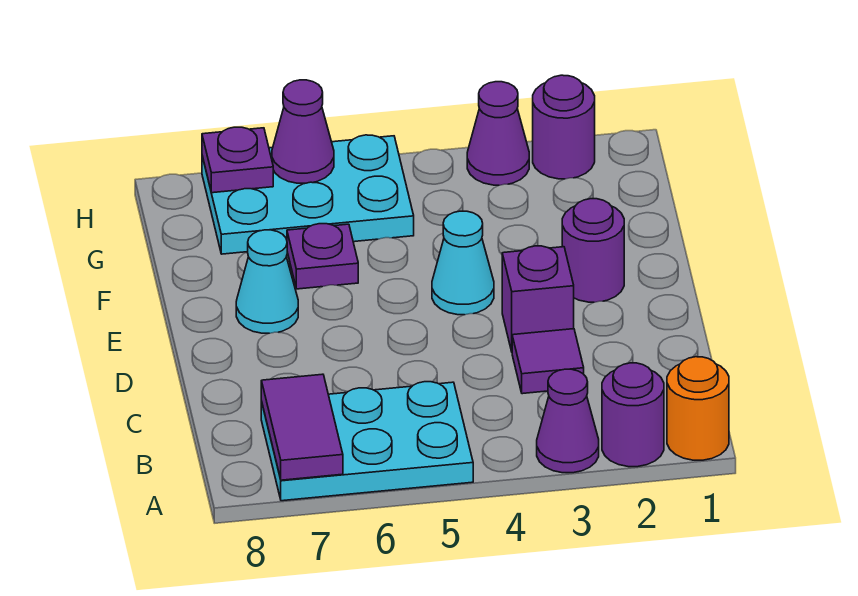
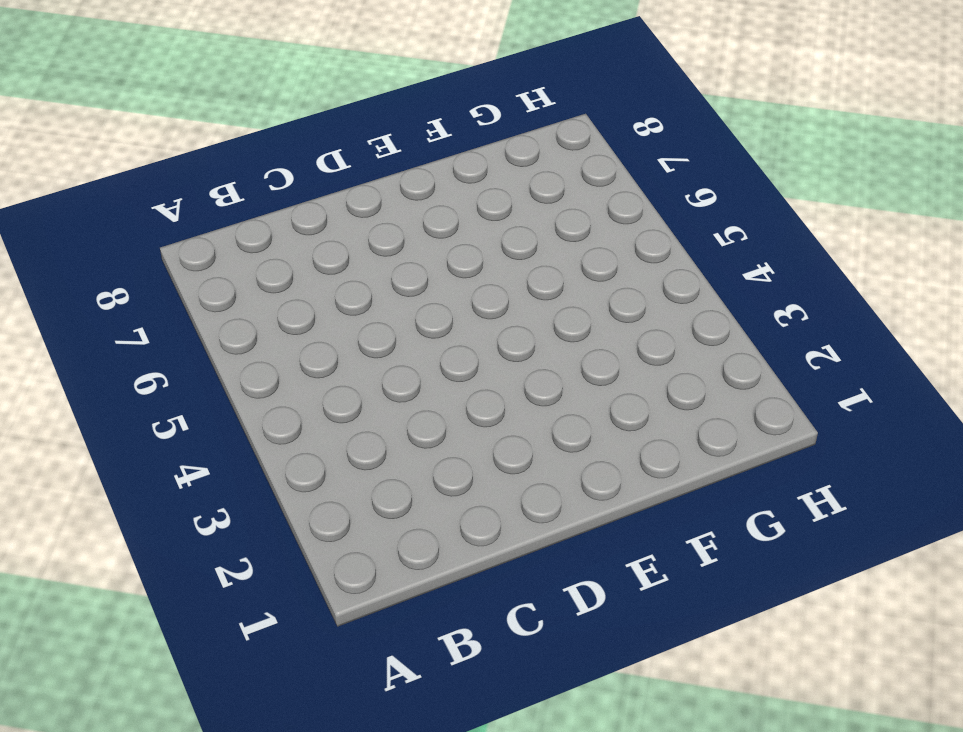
none -> orange 1x1 round brick [667,357,729,460]
none -> purple 1x1 round brick [602,363,664,467]
none -> purple 1x1 cone [537,369,599,473]

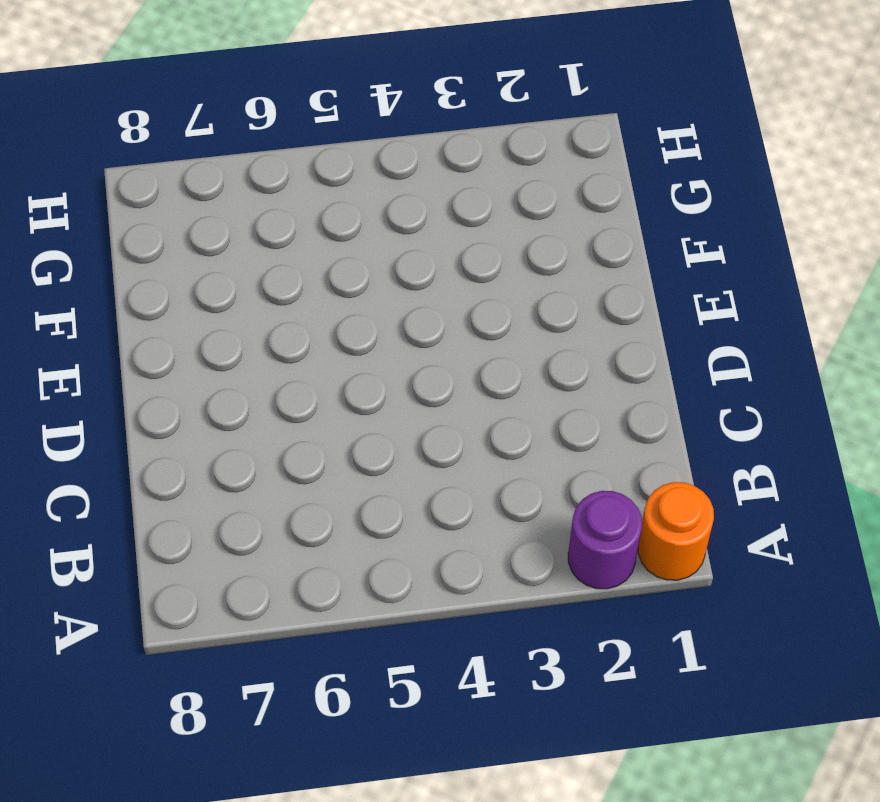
none -> purple 1x1 cone [537,369,599,473]
none -> cyan 2x3 plate [261,382,473,501]
none -> purple 1x1 tile [512,329,584,394]

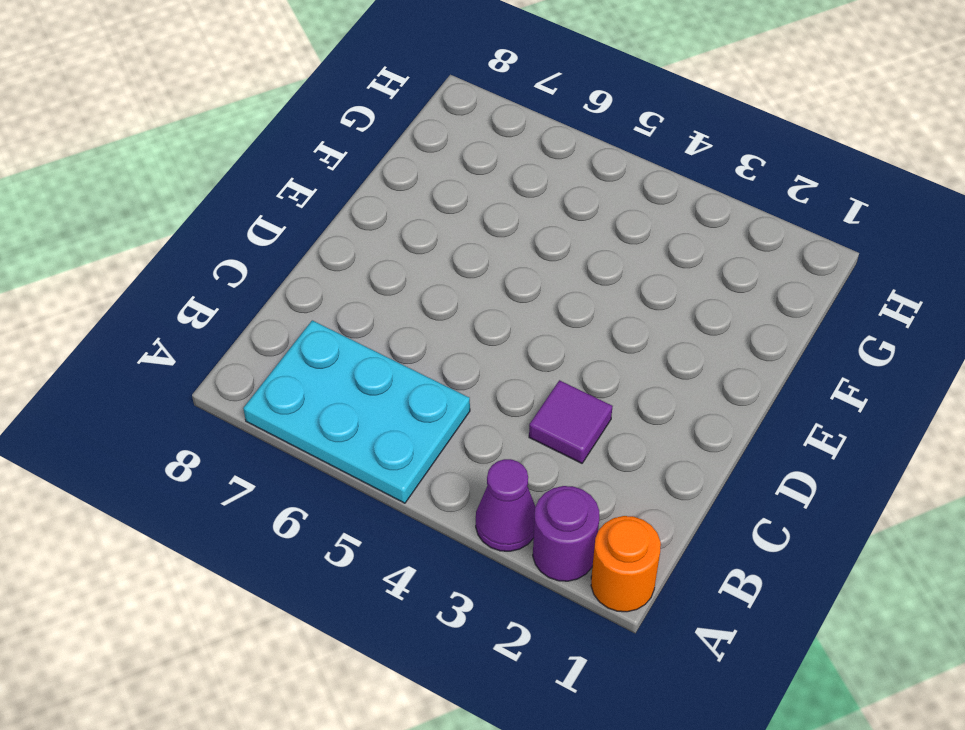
none -> purple 1x1 brick [502,246,574,351]
none -> purple 1x1 round brick [562,199,624,302]
none -> cyan 1x1 cone [432,211,494,315]

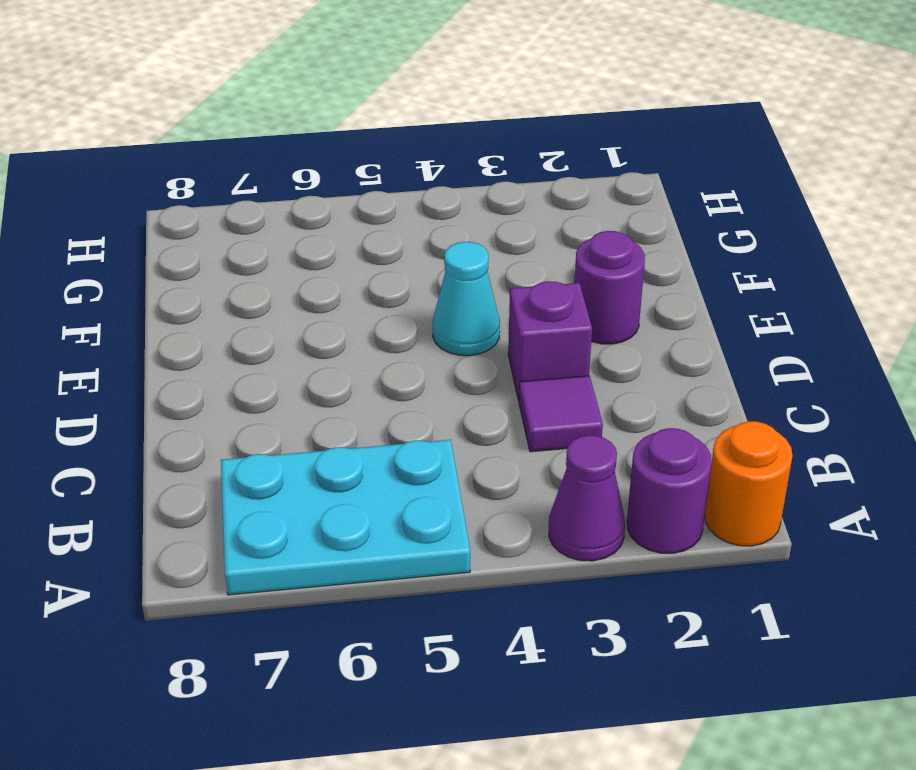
none -> cyan 1x1 cone [236,230,298,333]
none -> purple 1x1 plate [287,224,358,289]
none -> cyan 2x3 plate [202,135,414,254]

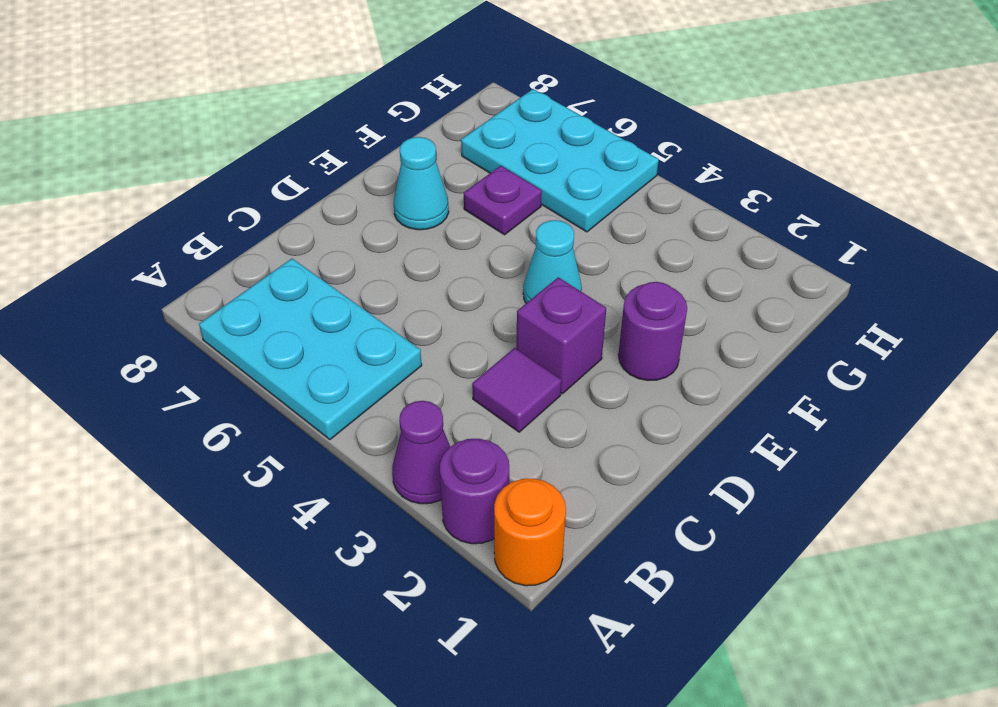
none -> purple 1x1 round brick [533,75,595,179]
none -> purple 1x1 cone [467,82,529,185]
none -> purple 1x2 tile [261,374,343,480]

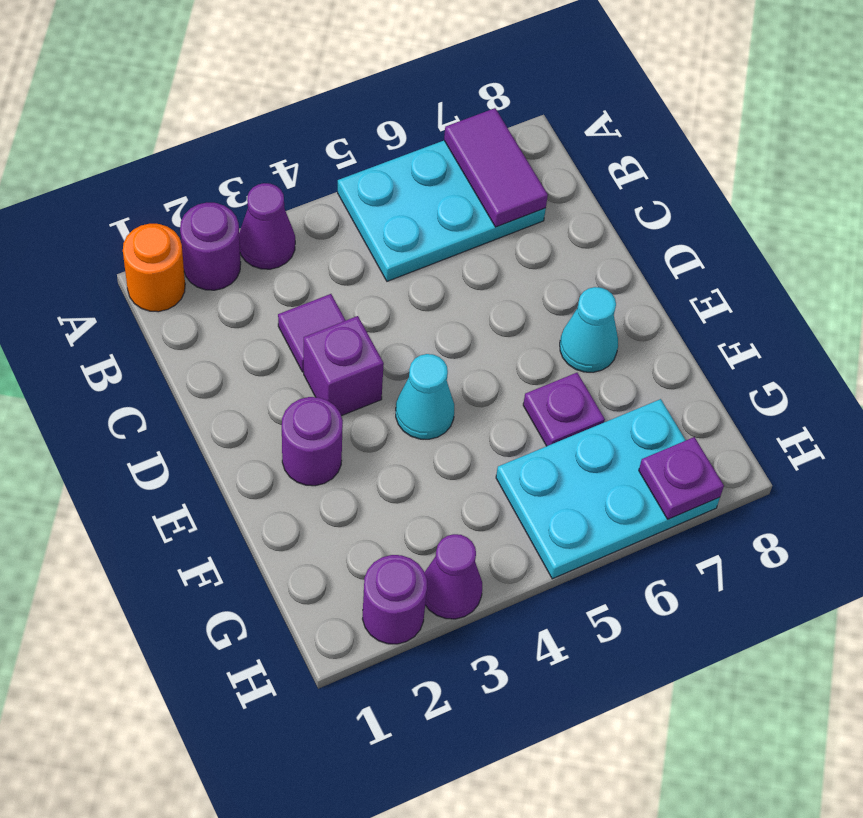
none -> purple 1x1 cone [272,80,334,183]

